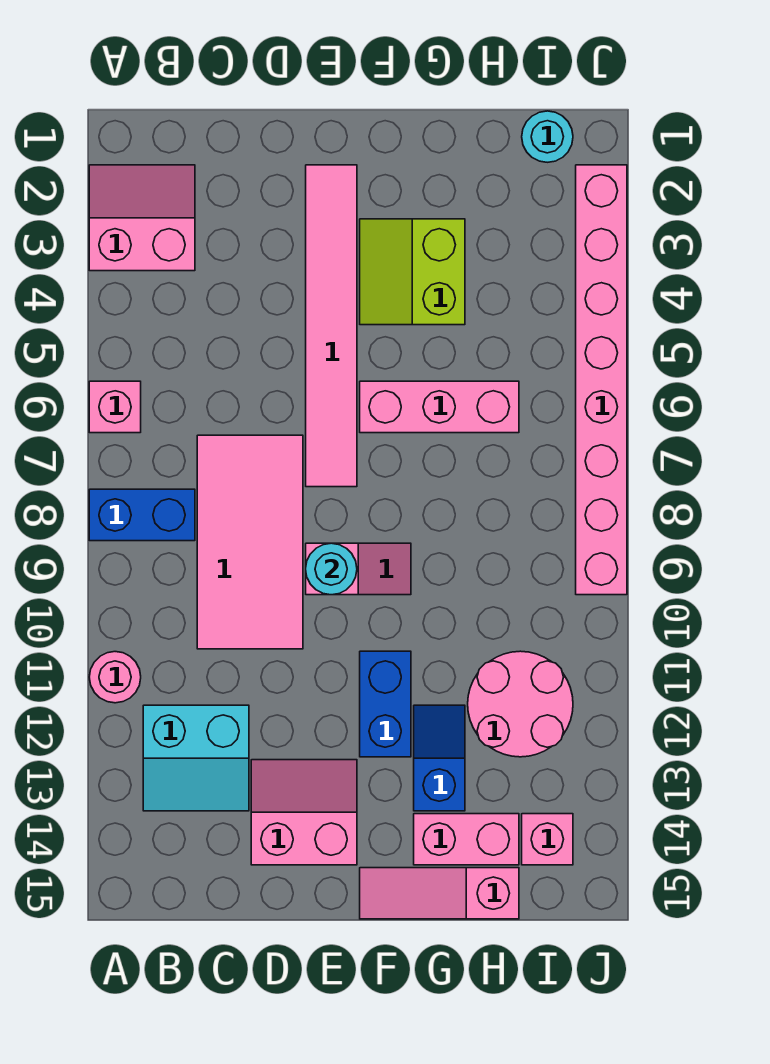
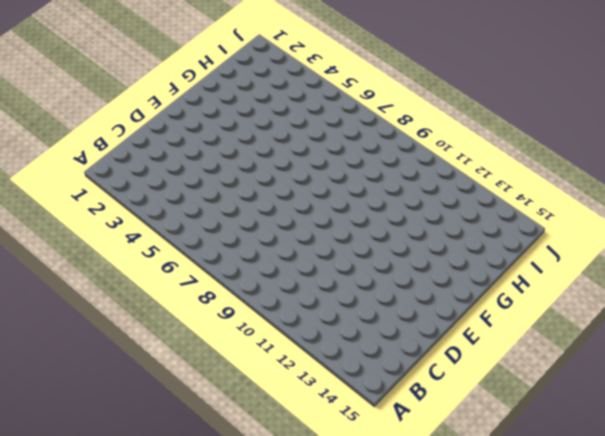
none -> pink 2x2 slope [89,165,195,271]
none -> pink 1x1 brick [89,381,141,433]
none -> blue 1x2 brick [89,489,195,541]

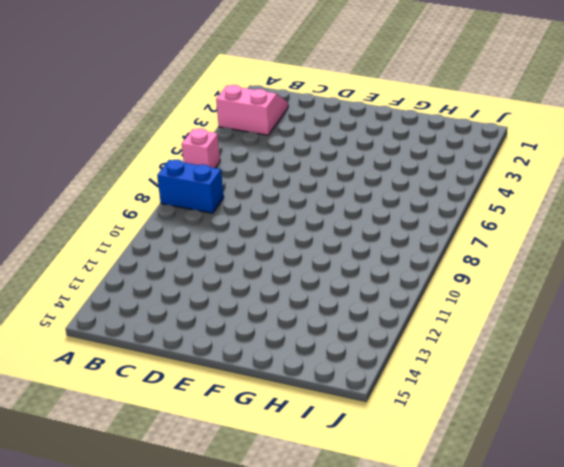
none -> pink 1x1 round brick [89,652,141,703]
none -> cyan 2x2 slope [143,705,249,811]
none -> pink 2x4 tile [197,435,303,649]

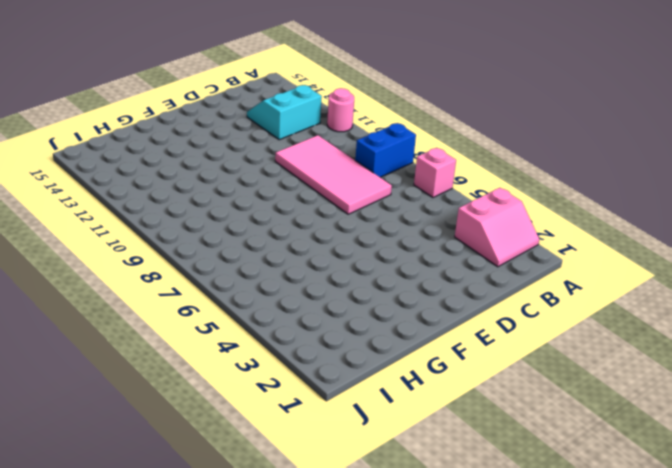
none -> pink 2x2 slope [251,760,357,865]
none -> pink 1x6 tile [306,165,357,487]
none -> pink 1x2 slope [306,543,411,595]

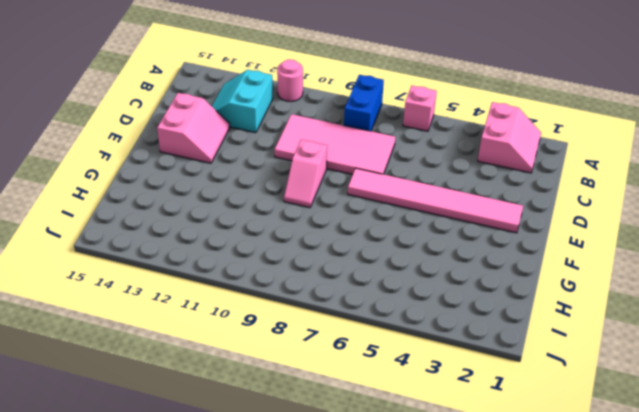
none -> lime 2x2 slope [360,219,465,325]
none -> pink 1x3 brick [360,381,519,433]
none -> blue 1x2 brick [360,651,411,757]

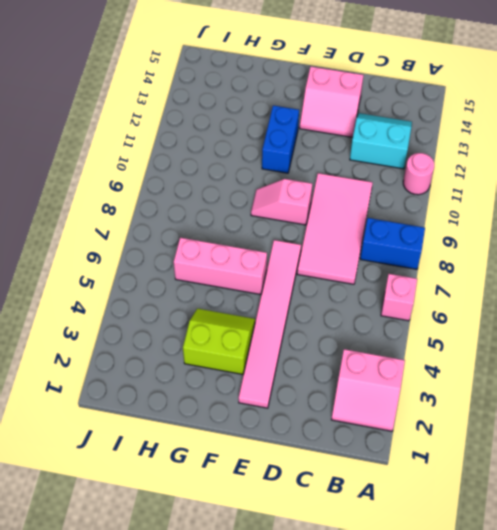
lime 2x2 slope [183,309,255,374] -> lime 2x2 slope turned to [360,219,465,325]
none -> pink 1x3 slope [360,868,519,919]
none -> blue 1x2 slope [414,705,465,811]
none -> pink 1x2 brick [414,814,519,865]

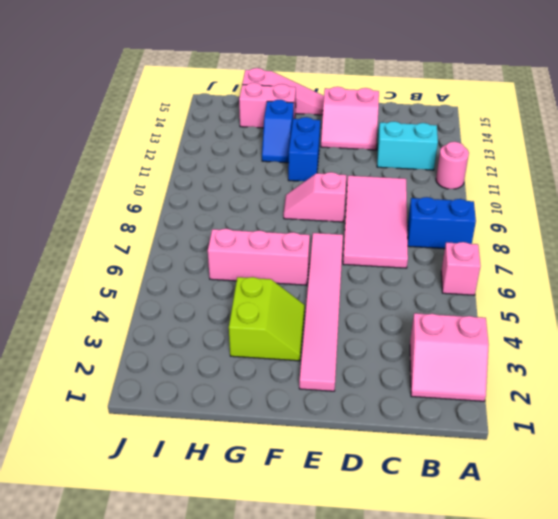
none -> pink 2x2 round brick [468,651,573,757]
none -> cyan 1x1 round brick [522,111,573,162]
none -> pink 1x1 brick [522,814,573,865]

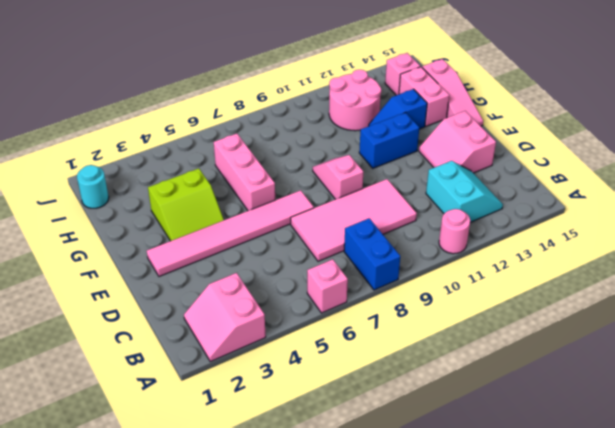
none -> pink 1x8 brick [576,165,627,595]
none -> cyan 1x1 round brick [306,543,357,595]

